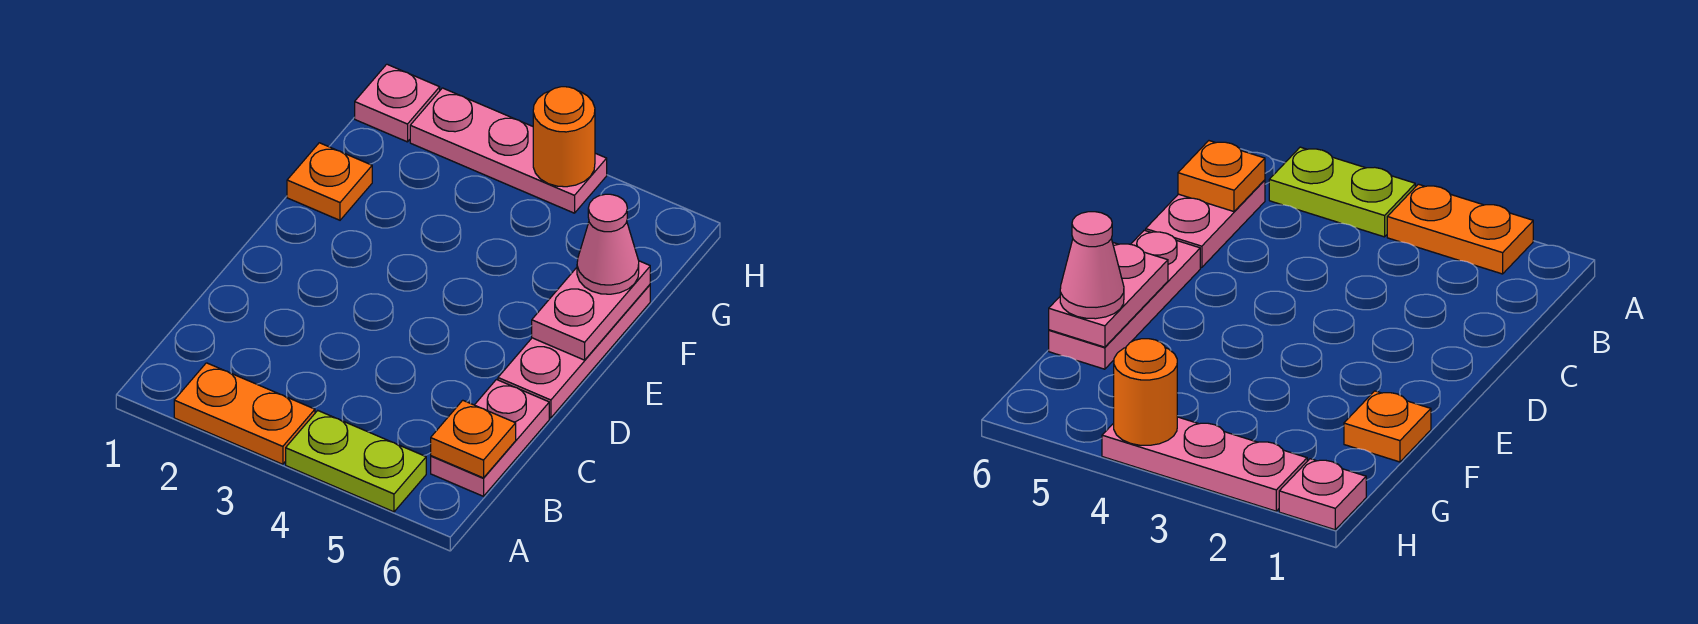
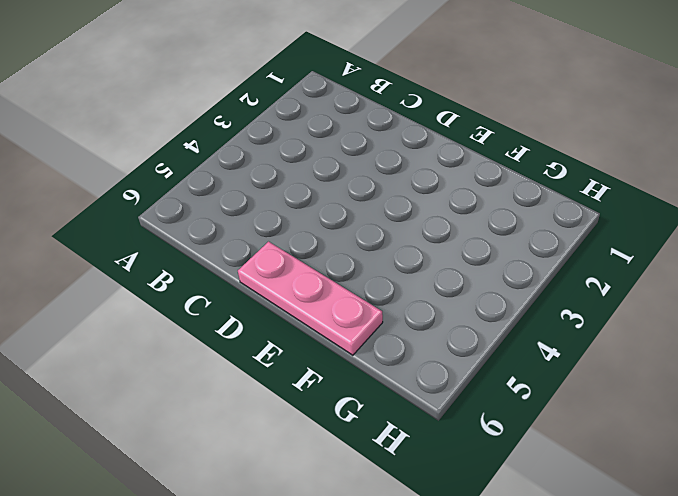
none -> orange 1x2 plate [174,363,315,464]
none -> lime 1x2 plate [286,411,426,512]

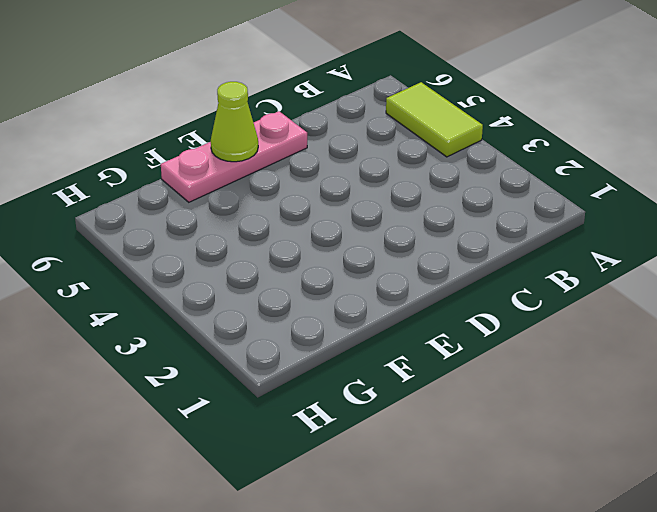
lime 1x2 tile [386,82,483,157] -> lime 1x2 plate [286,411,426,512]
lime 1x1 cone [211,82,258,162] -> pink 1x2 plate [532,261,650,360]
none -> orange 1x2 plate [174,363,315,464]
none -> pink 1x2 plate [431,380,549,496]

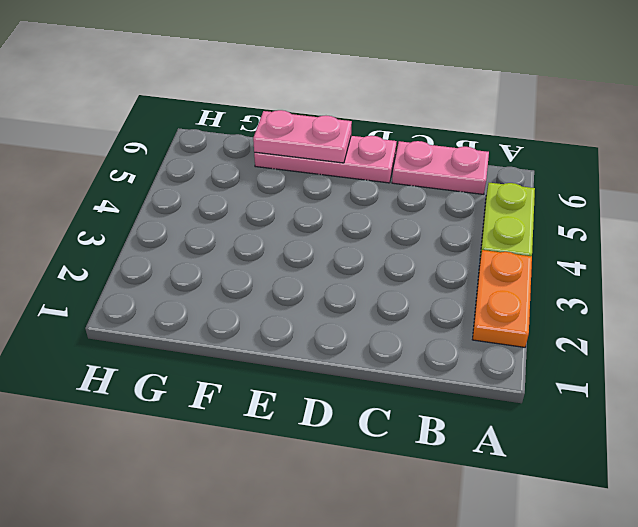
none -> orange 1x1 plate [287,143,372,220]
none -> pink 1x1 plate [355,64,440,142]

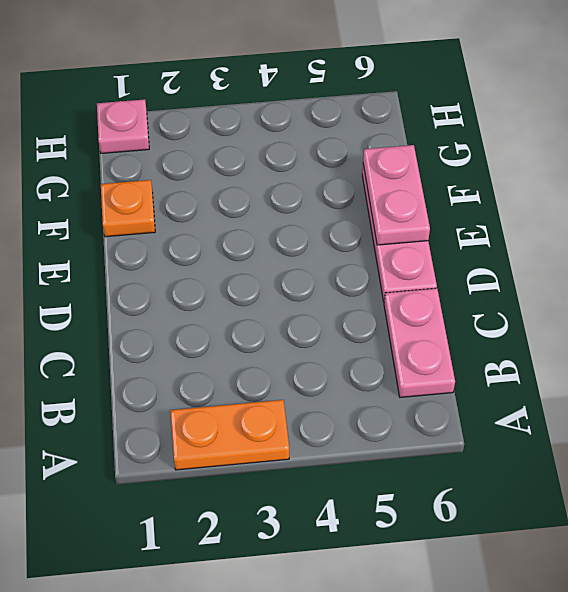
none -> lime 1x2 plate [286,411,426,512]
none -> pink 1x3 plate [410,88,607,213]

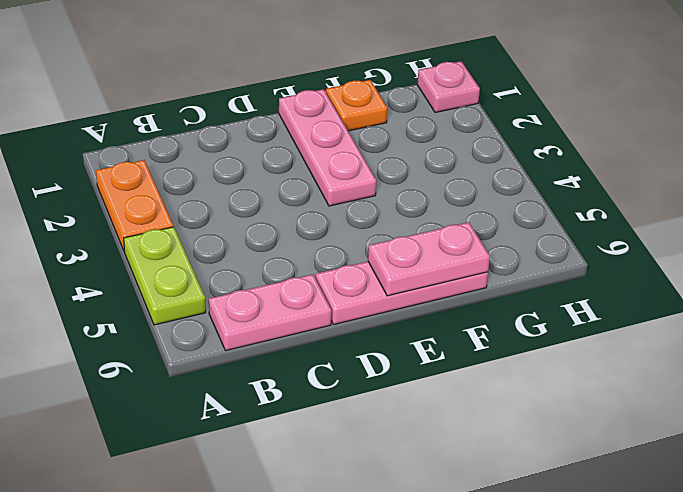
pink 1x3 plate [279,89,377,206] -> pink 1x3 plate moved to [410,88,607,213]
none -> orange 1x1 plate [431,400,516,478]
none -> orange 1x1 round brick [533,87,595,187]

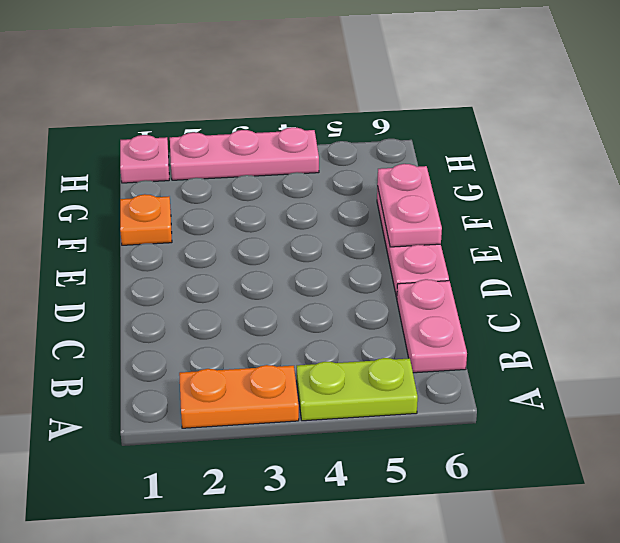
none -> orange 1x1 plate [431,400,516,478]
none -> orange 1x1 round brick [533,87,595,187]

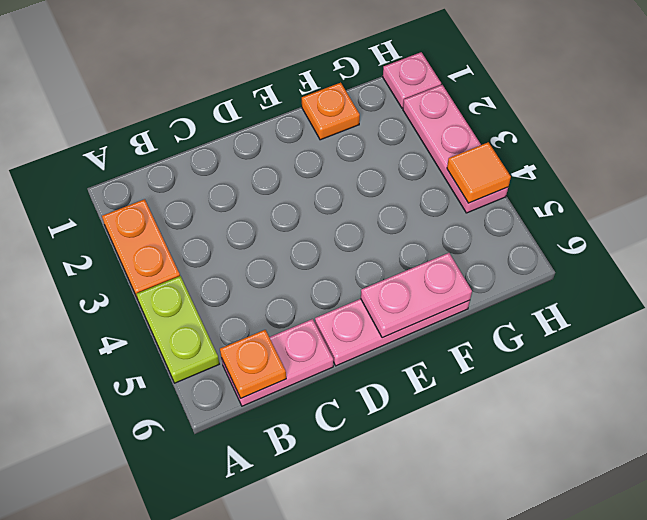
orange 1x1 tile [447,142,511,203] -> orange 1x1 round brick [533,87,595,187]
none -> pink 1x1 cone [577,194,639,294]

